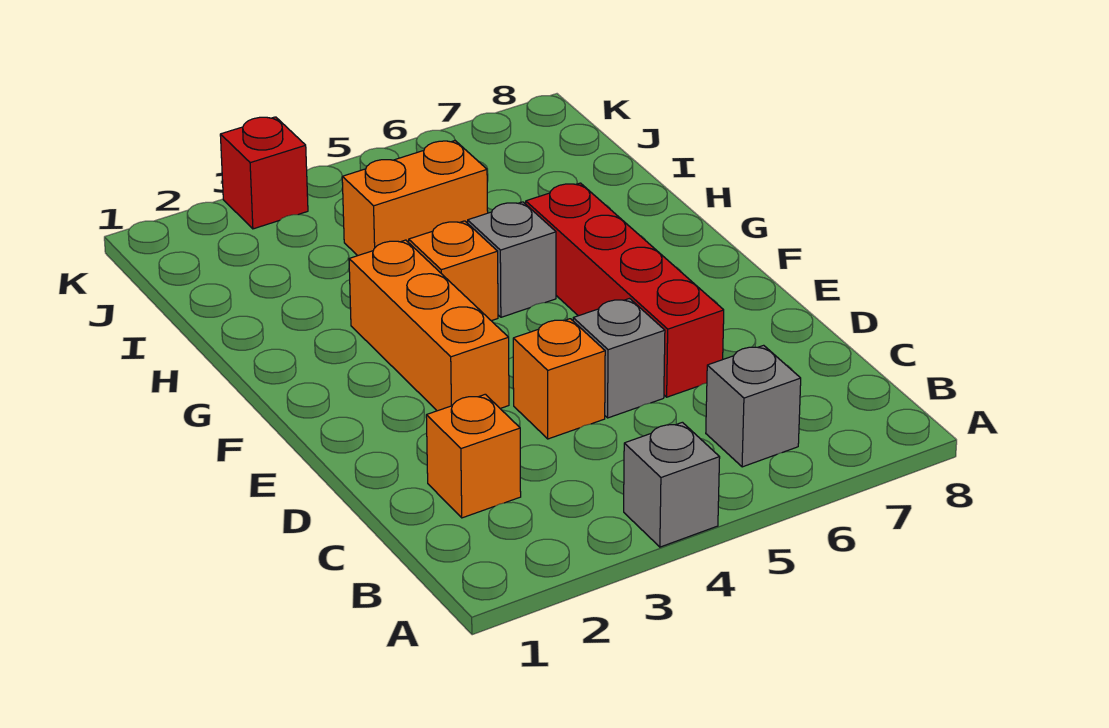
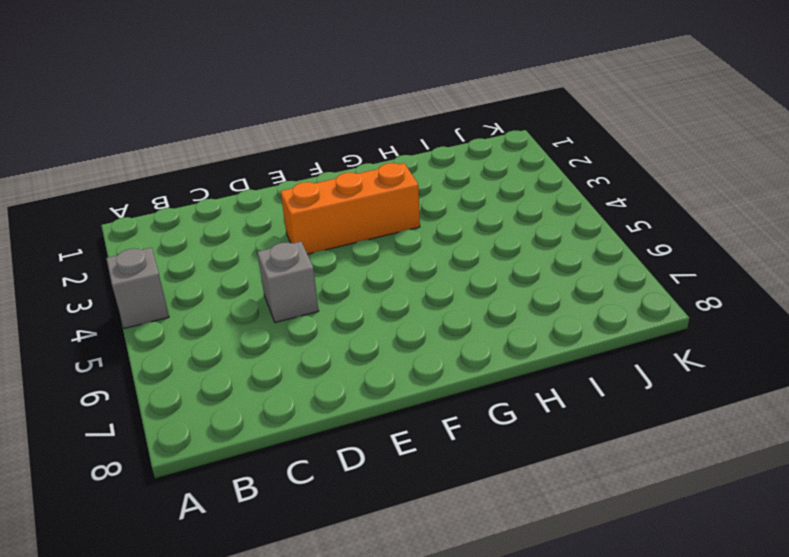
none -> grey 1x1 brick [706,345,801,467]
none -> orange 1x1 brick [426,394,521,518]

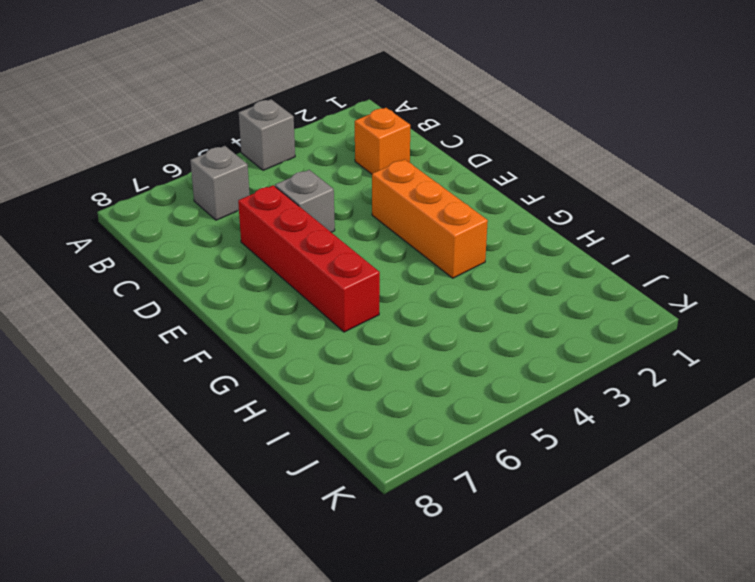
none -> orange 1x1 brick [513,319,605,439]
none -> orange 1x1 brick [409,221,498,321]

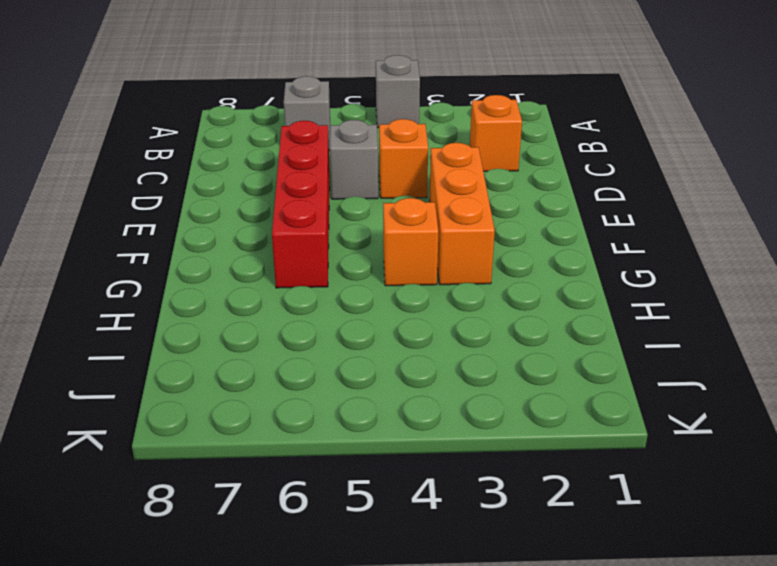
none -> grey 1x1 brick [468,202,556,317]
none -> orange 1x2 brick [342,141,488,256]

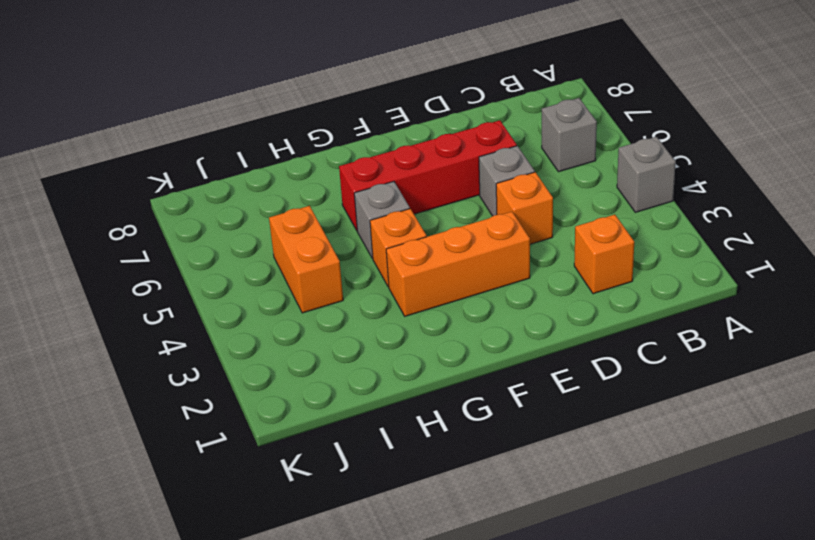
none -> red 1x1 brick [220,117,308,229]

